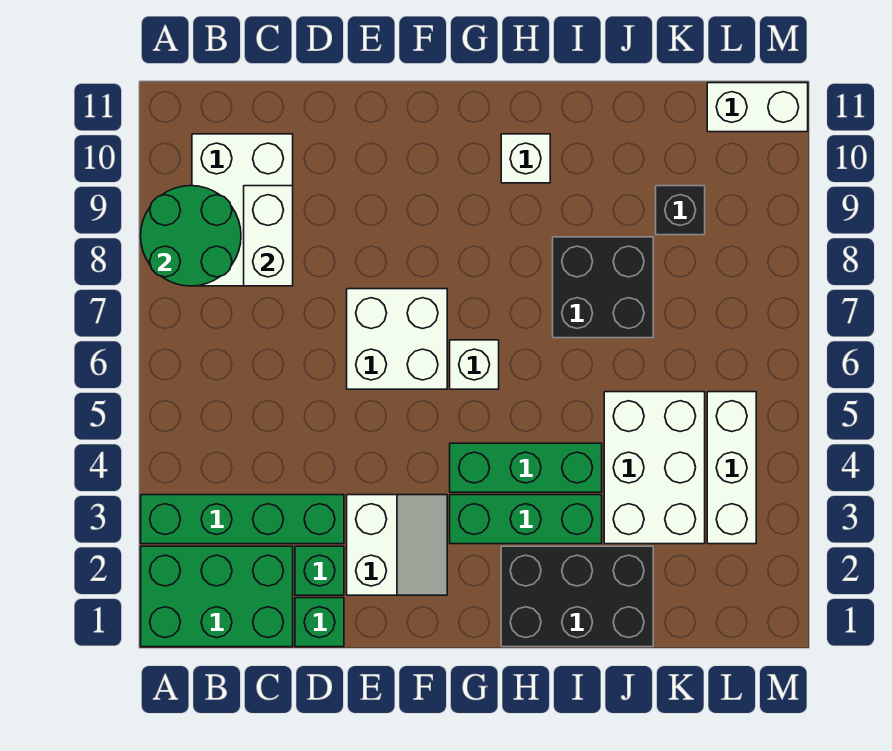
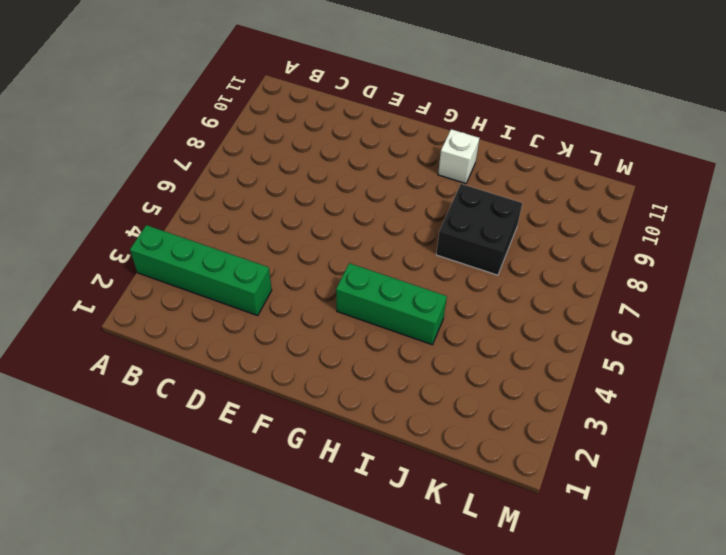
none -> green 2x3 brick [141,546,293,647]
none -> white 2x3 brick [192,134,293,286]
none -> green 1x1 brick [295,598,344,647]

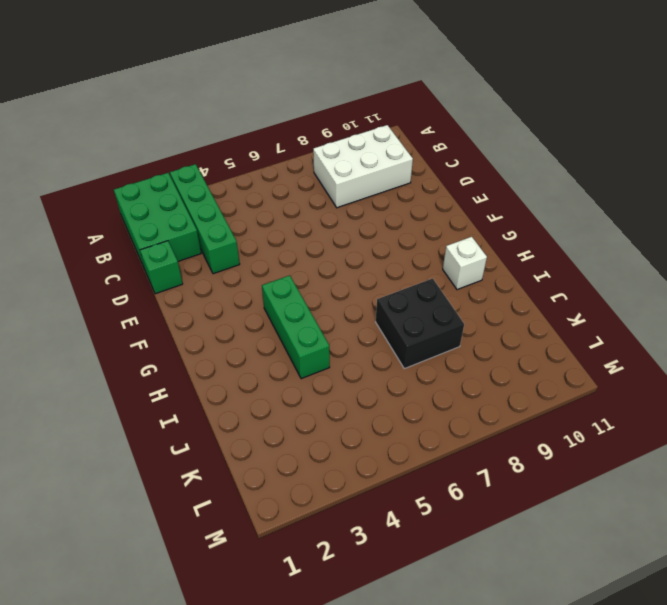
none -> green 1x1 brick [295,546,344,595]
none -> white 2x2 slope [347,495,447,595]
none -> white 2x2 brick [347,289,447,389]

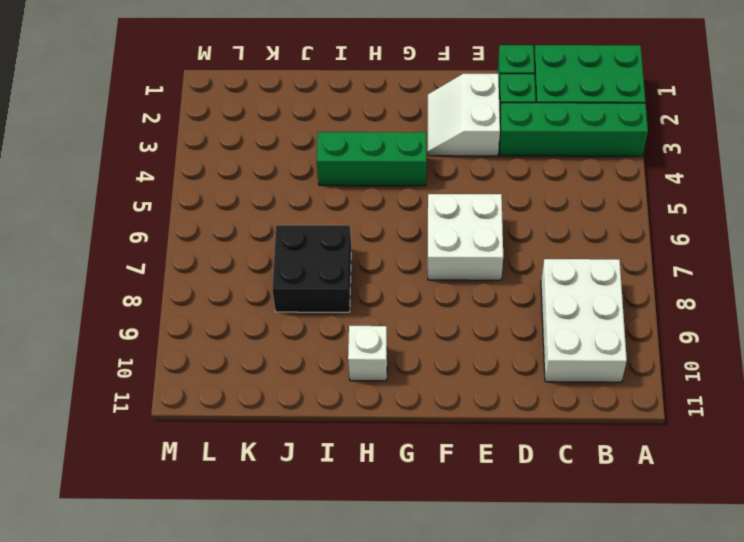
none -> green 1x3 brick [450,495,602,544]
none -> white 1x1 brick [450,340,499,389]
none -> black 2x3 brick [501,546,653,647]

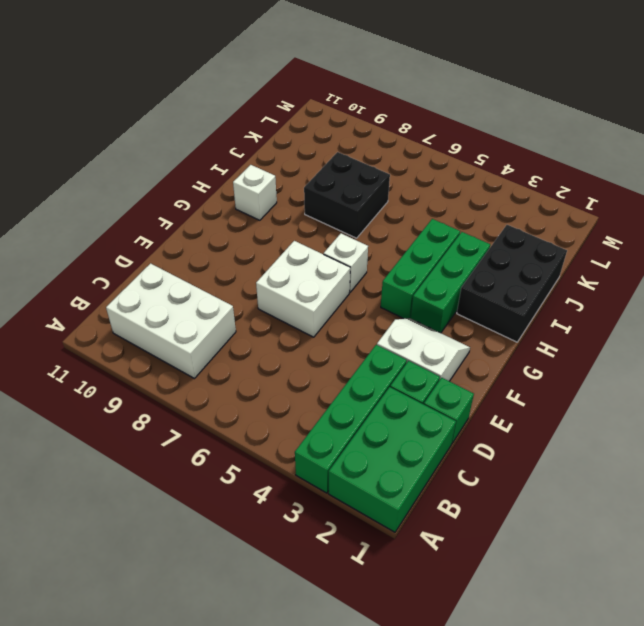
none -> white 2x3 brick [604,392,705,544]
none -> black 1x1 brick [656,186,705,235]
none -> white 1x3 brick [707,392,756,544]

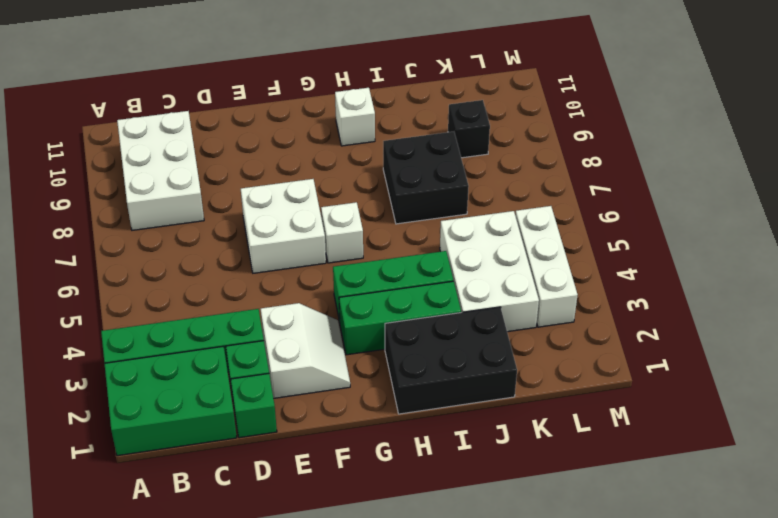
none -> white 1x2 brick [707,83,808,132]
none -> green 2x2 round brick [141,186,241,286]
none -> white 1x2 brick [244,186,293,286]

